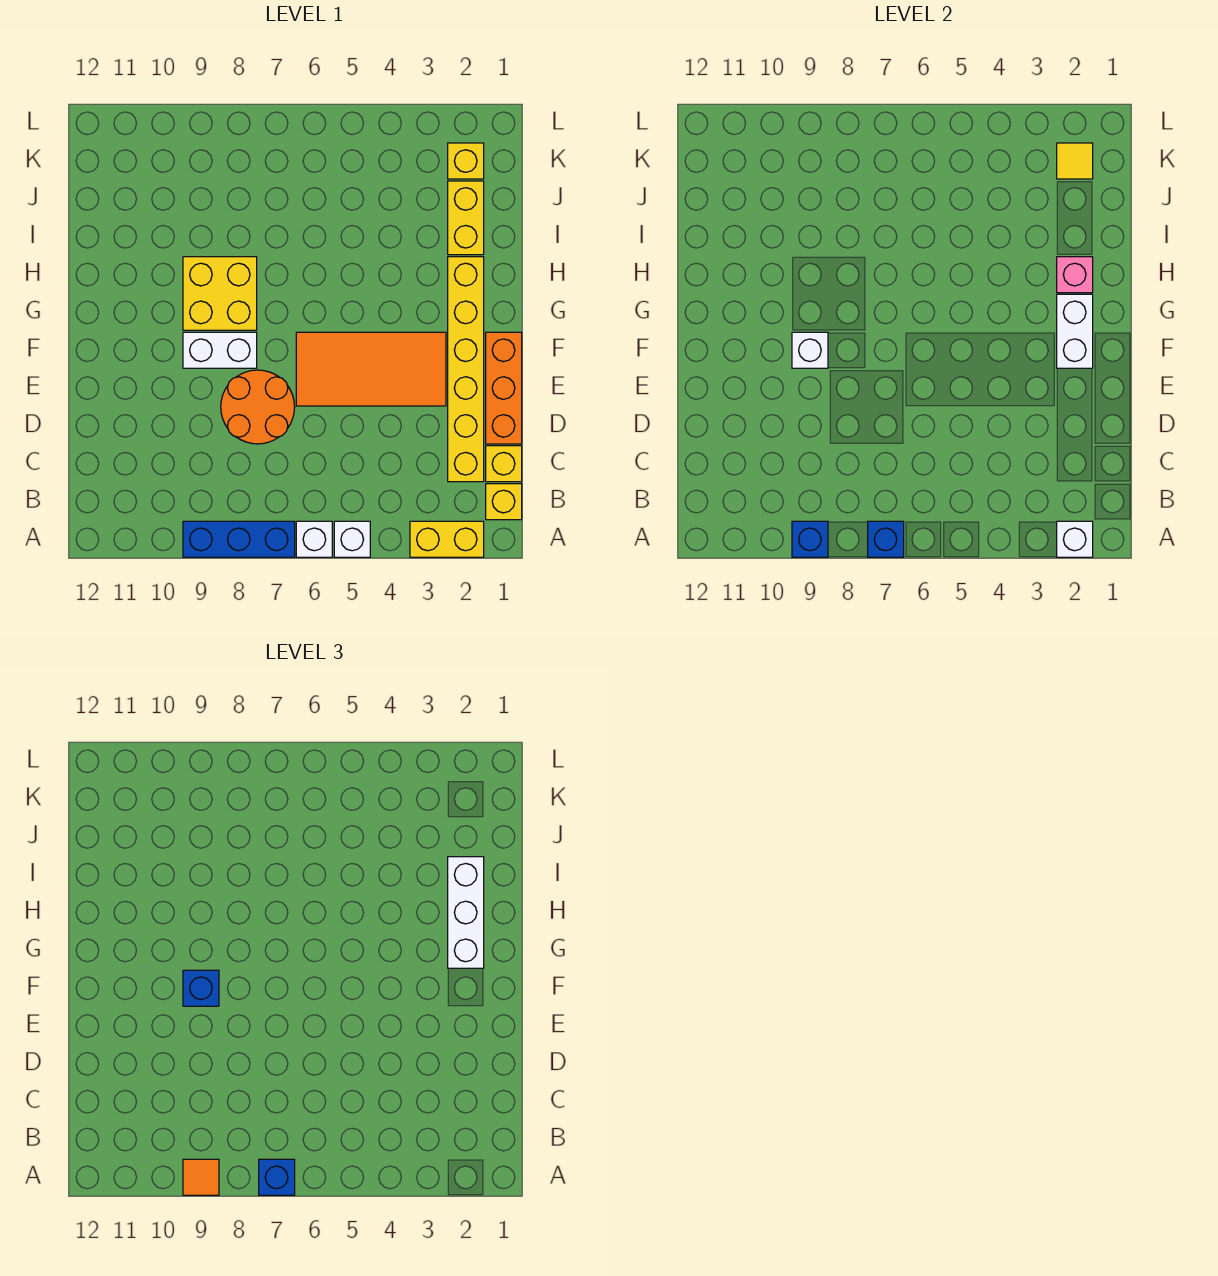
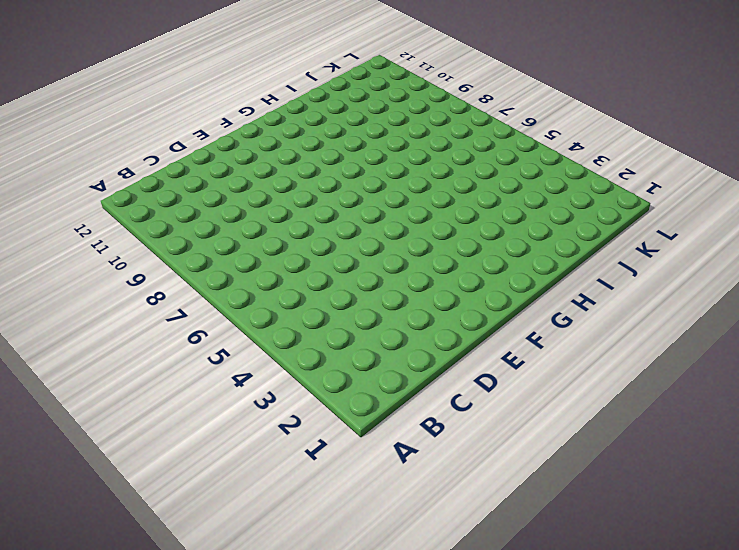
none -> yellow 1x2 brick [410,521,484,557]
none -> white 1x1 brick [334,521,370,557]
none -> white 1x1 brick [296,521,332,557]

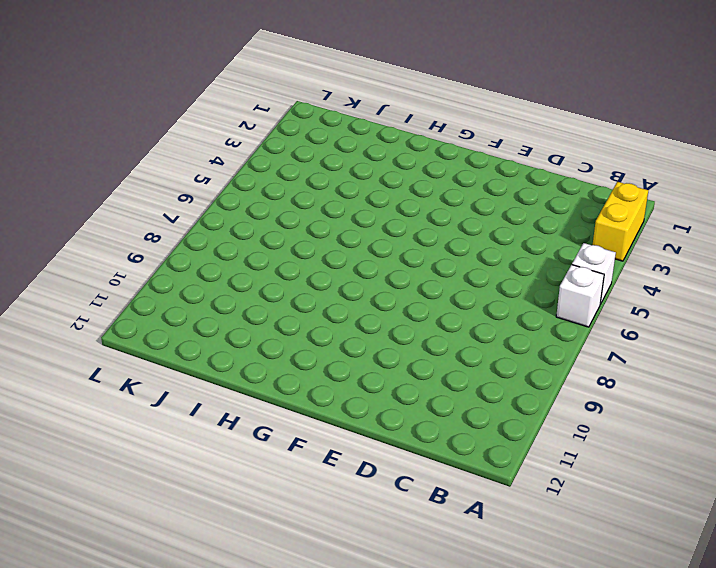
none -> blue 1x3 brick [183,521,295,557]
none -> yellow 1x1 brick [486,484,522,520]
none -> yellow 1x1 brick [486,446,522,482]

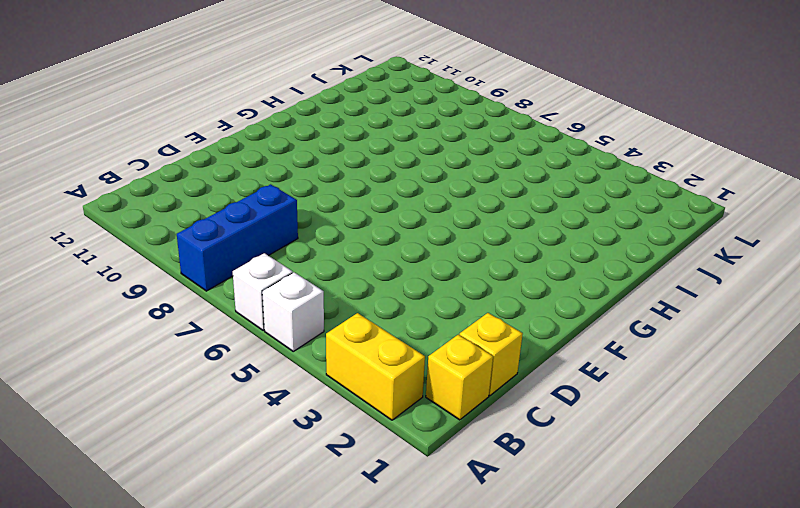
blue 1x3 brick [177,184,298,291] -> blue 1x3 brick turned to [183,521,295,557]
none -> yellow 1x6 brick [448,257,484,482]
none -> orange 1x3 brick [486,332,522,444]
none -> orange 2x2 round brick [221,370,295,444]

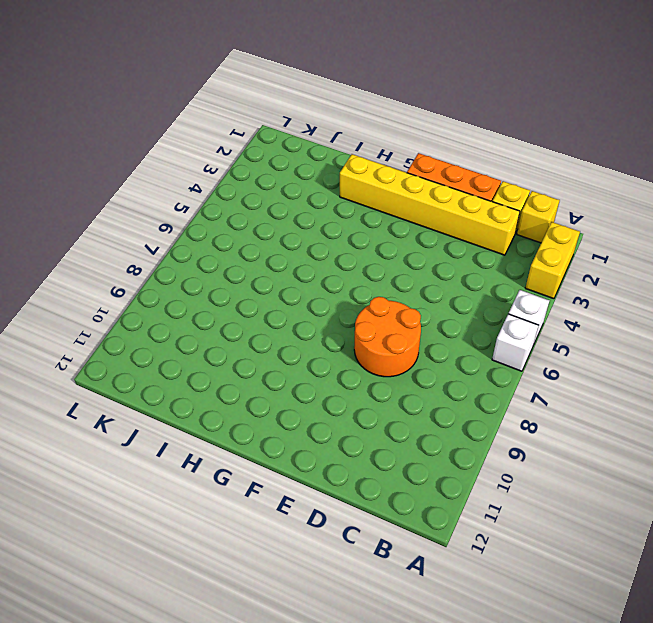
none -> blue 1x3 brick [183,521,295,557]
none -> orange 2x4 tile [296,332,446,406]
none -> white 1x2 brick [183,332,257,368]

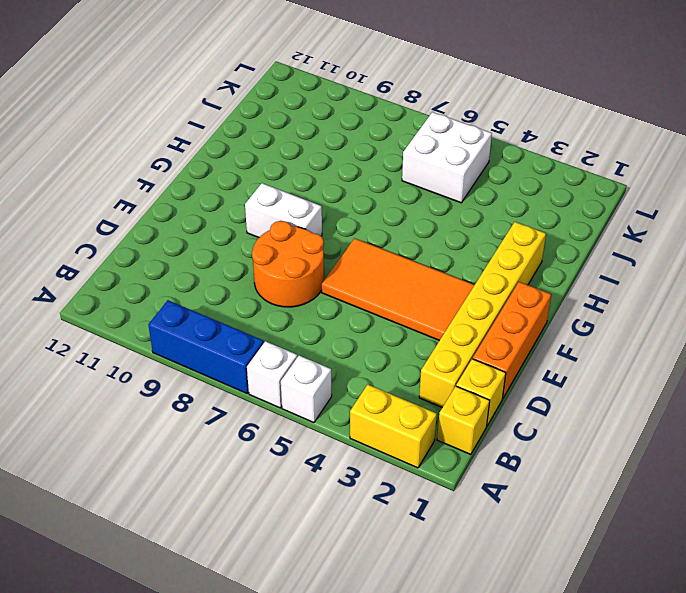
white 2x2 brick [402,112,492,203] -> none
none -> yellow 2x2 brick [183,257,257,330]
none -> yellow 1x2 brick [448,181,484,255]
none -> yellow 1x1 brick [448,143,484,179]

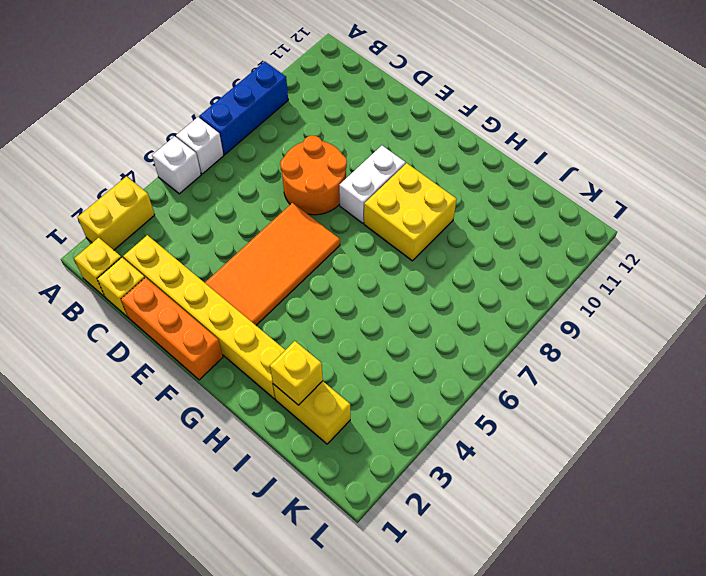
yellow 1x1 brick [270,341,323,405] -> yellow 1x1 brick moved to [448,143,484,179]
none -> white 1x1 brick [1057,521,1093,557]
none -> blue 1x1 brick [868,521,904,557]
none -> blue 1x1 brick [792,521,828,557]

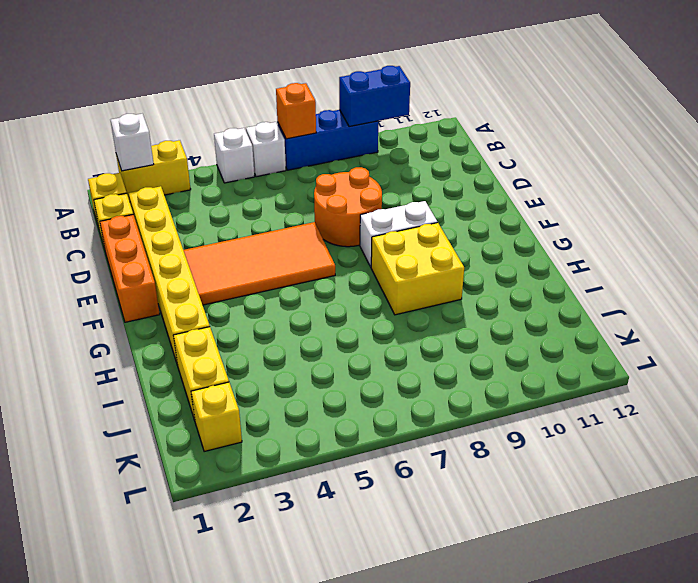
orange 1x1 brick [276,83,316,139] -> blue 1x1 brick [868,521,904,557]
blue 1x2 brick [339,66,410,127] -> blue 1x1 brick [792,521,828,557]
none -> white 1x2 brick [1057,294,1093,368]
none -> white 1x1 brick [792,332,828,368]
none -> pink 1x1 brick [1057,257,1093,293]

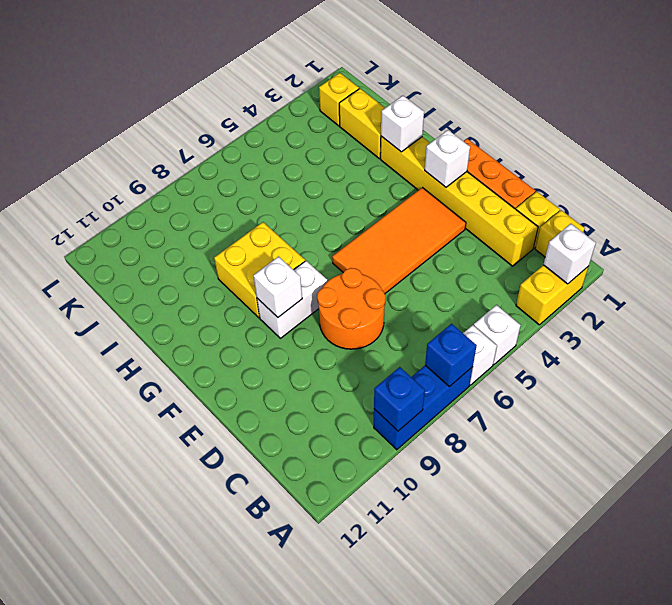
white 1x1 brick [425,130,470,187] -> white 1x2 brick [1057,294,1093,368]
white 1x1 brick [381,96,424,152] -> pink 1x1 brick [1057,257,1093,293]
none -> yellow 1x1 tile [1057,143,1093,179]
none -> blue 1x1 brick [259,1159,295,1195]
none -> orange 1x1 tile [183,1159,219,1195]

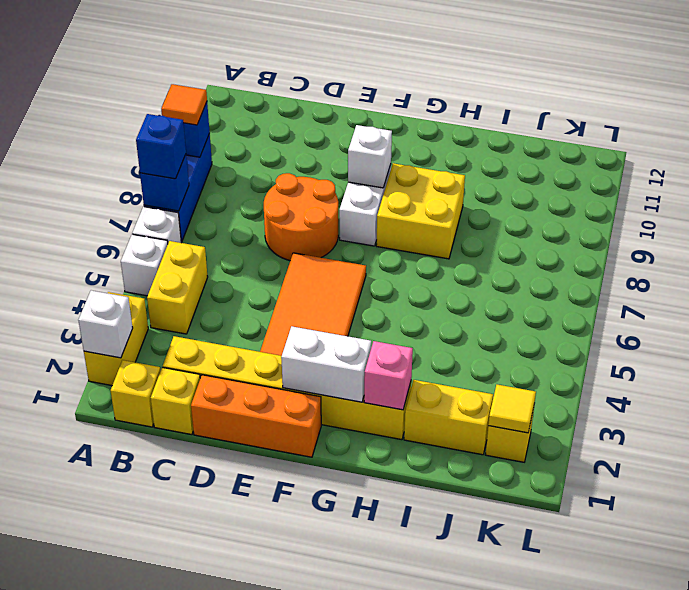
yellow 1x2 brick [147,241,208,334] -> none
none -> blue 1x1 brick [183,970,219,1006]
none -> white 1x3 brick [448,857,484,968]

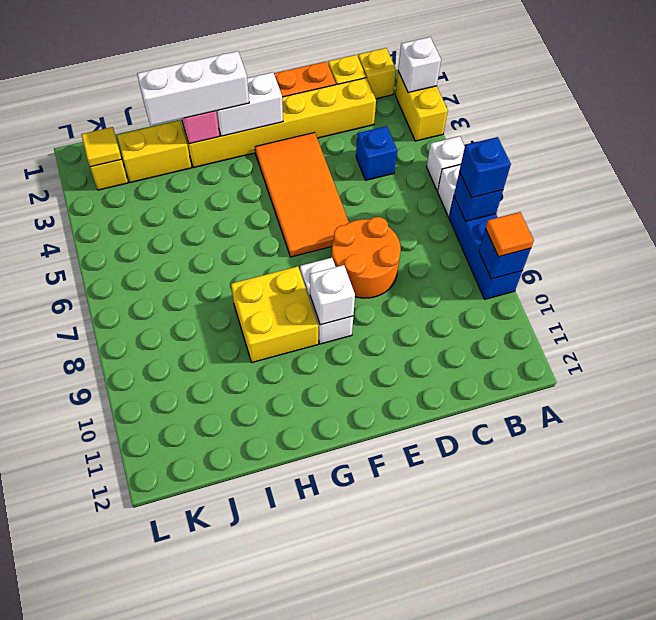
blue 1x1 brick [356,126,397,180] -> blue 1x1 brick moved to [183,970,219,1006]

